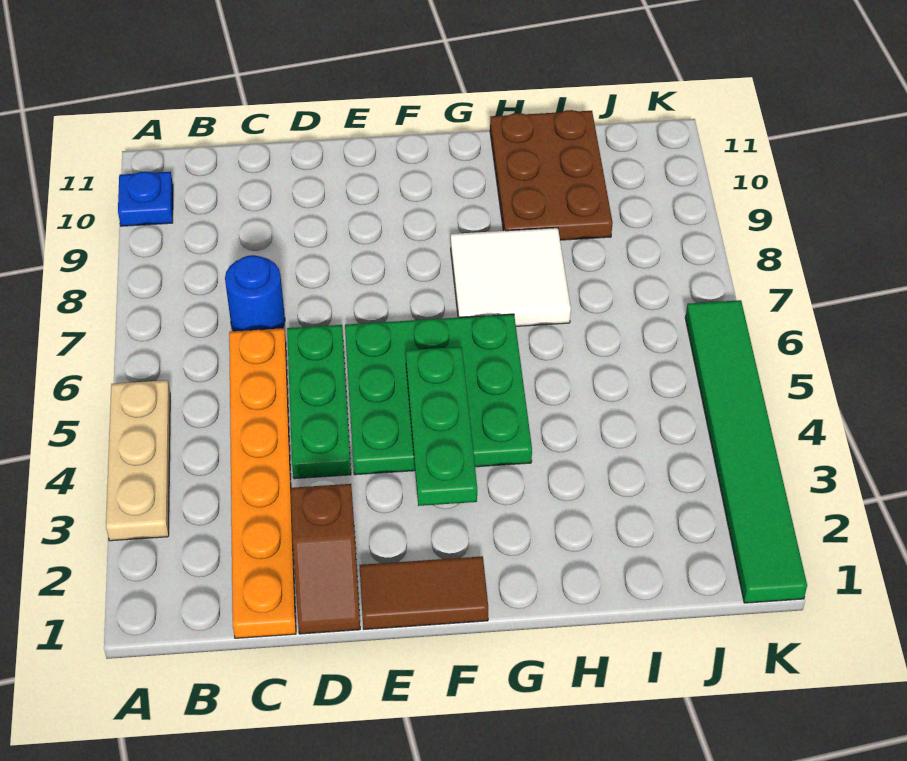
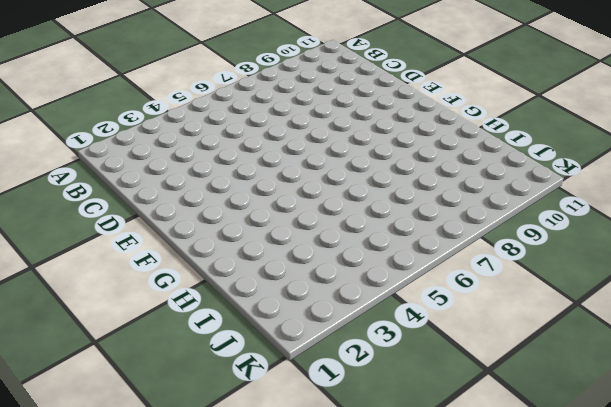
none -> tan 1x3 plate [106,380,170,541]
none -> blue 1x1 plate [118,172,173,226]
none -> orange 1x6 plate [229,328,296,638]

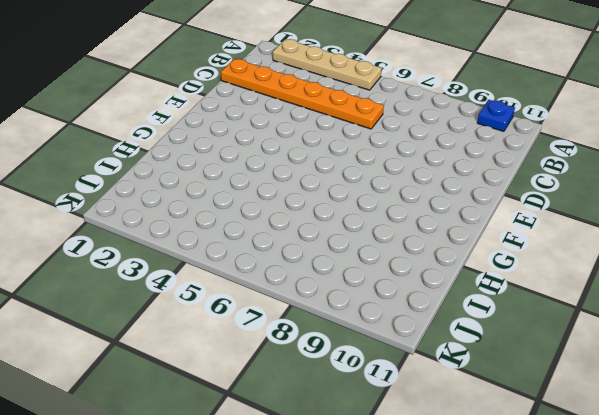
tan 1x4 plate [273,39,381,90] -> tan 1x3 plate [106,380,170,541]
none -> blue 1x1 round brick [225,255,285,331]
none -> brown 1x2 slope [291,484,360,634]
none -> green 1x3 plate [287,325,351,479]

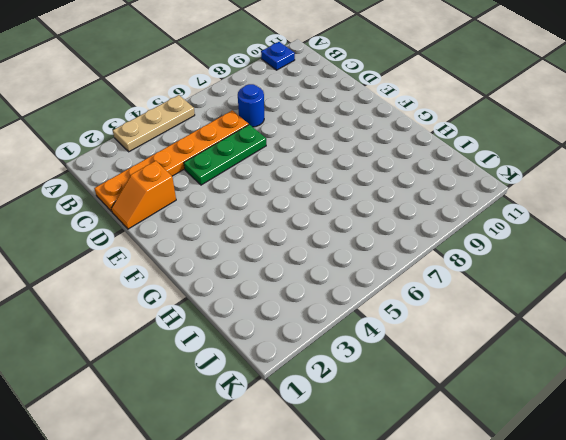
orange 1x2 slope [111,161,176,229] -> brown 1x2 slope [291,484,360,634]
none -> brown 1x2 tile [359,556,488,629]
none -> green 3x3 plate [345,314,532,475]
none -> white 2x2 tile [451,228,571,326]

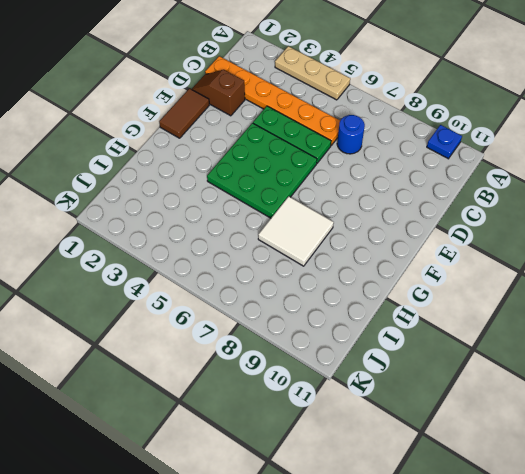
none -> brown 2x3 plate [490,110,613,240]
none -> green 1x6 tile [685,300,807,603]
none -> green 1x3 plate [406,347,477,506]

